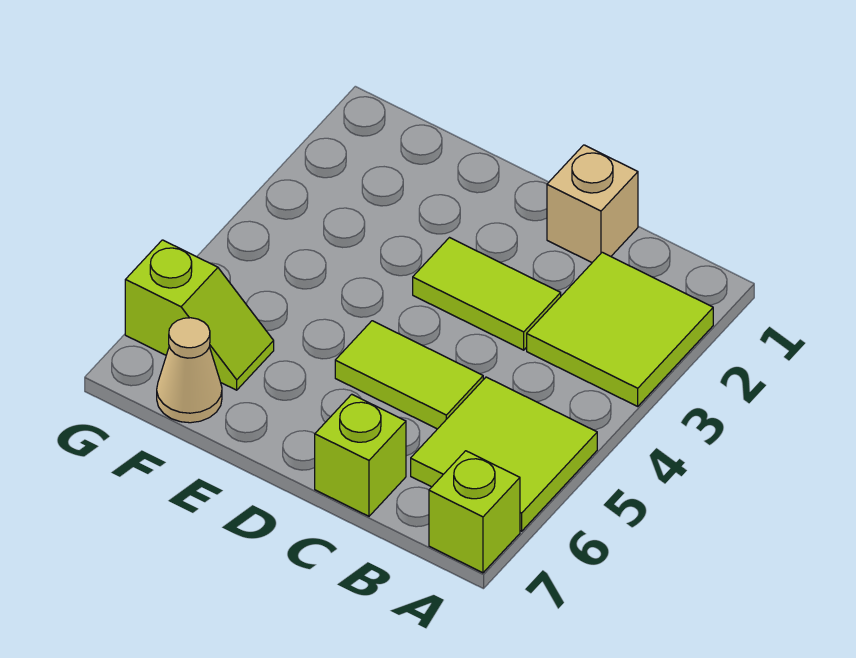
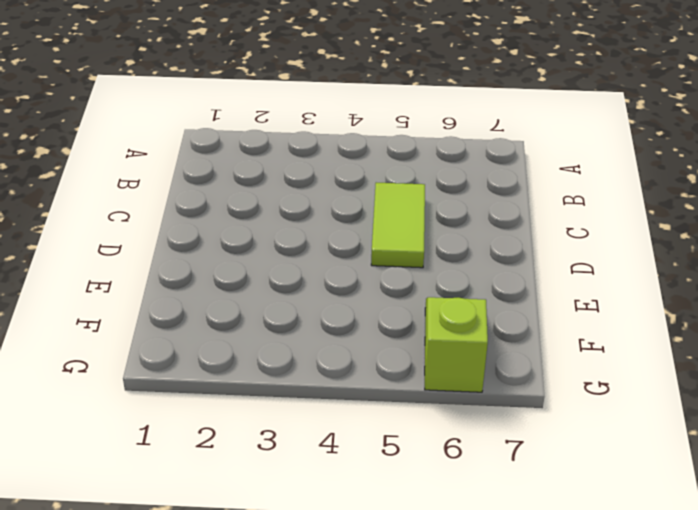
none -> lime 2x2 tile [527,252,713,406]
none -> lime 2x2 tile [411,377,597,531]

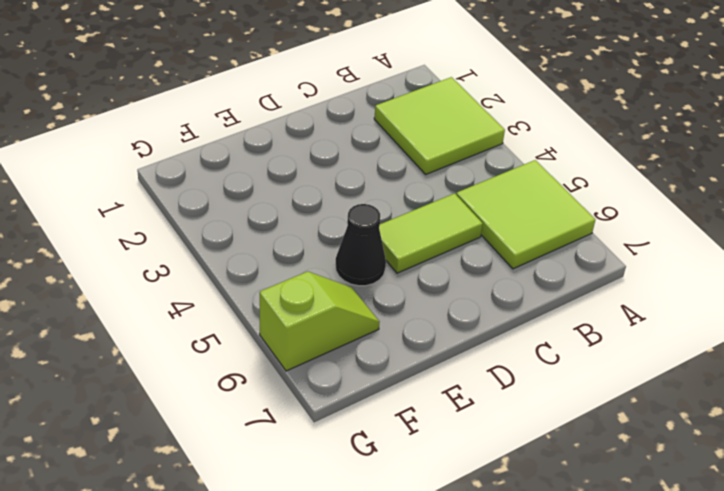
black 1x1 cone [335,204,386,286] -> none
none -> lime 1x1 brick [429,451,520,573]
none -> tan 1x1 brick [547,145,638,262]

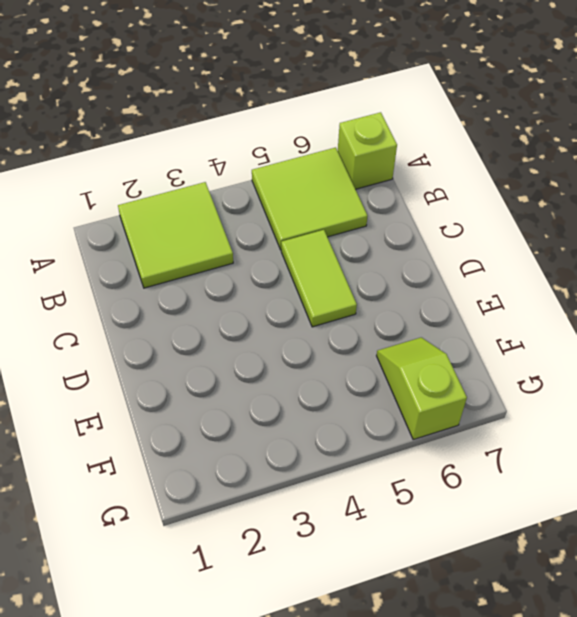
none -> tan 1x1 brick [547,145,638,262]
none -> lime 1x2 tile [413,238,561,350]

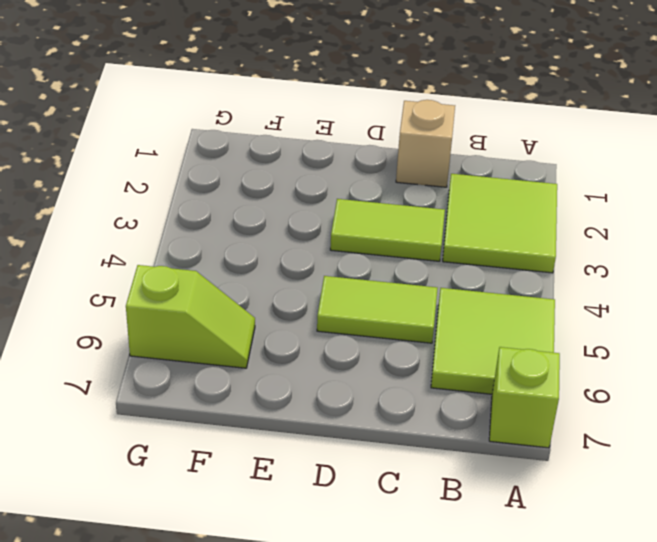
none -> lime 1x1 brick [315,394,406,516]
none -> tan 1x1 cone [157,318,222,423]

